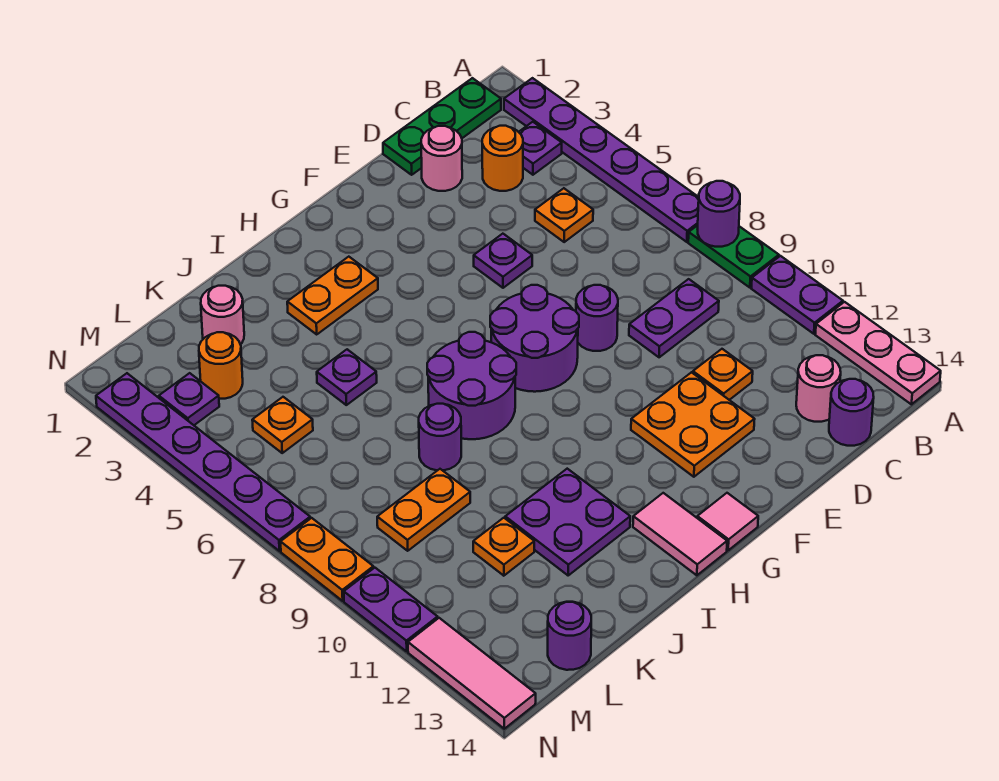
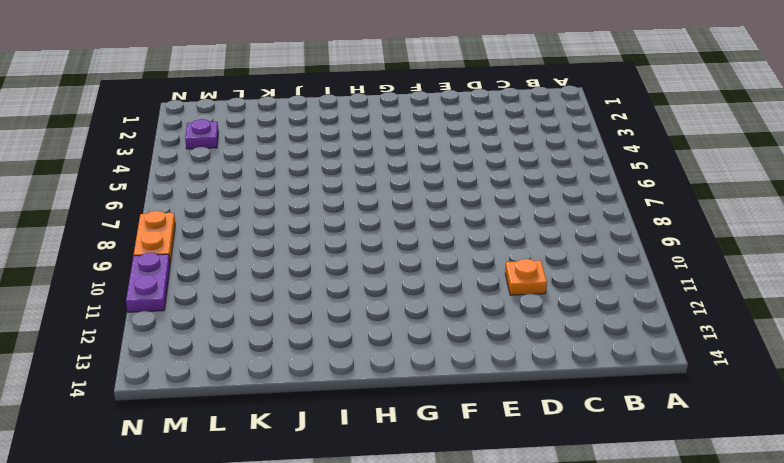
none -> purple 1x6 plate [504,78,699,242]
none -> green 1x2 plate [688,225,779,288]
none -> purple 1x2 plate [751,256,843,334]
none -> pink 1x3 plate [815,302,941,404]

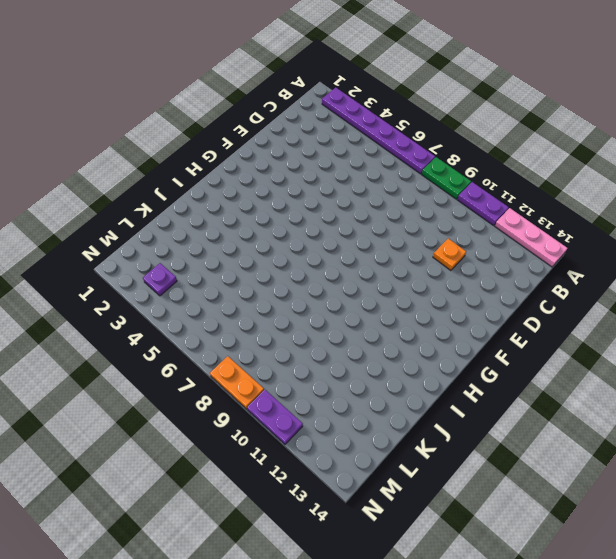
none -> green 1x3 plate [383,78,501,175]
none -> purple 1x1 plate [519,122,562,175]
none -> orange 1x1 round brick [482,126,523,191]
none -> orange 1x1 plate [535,188,593,242]

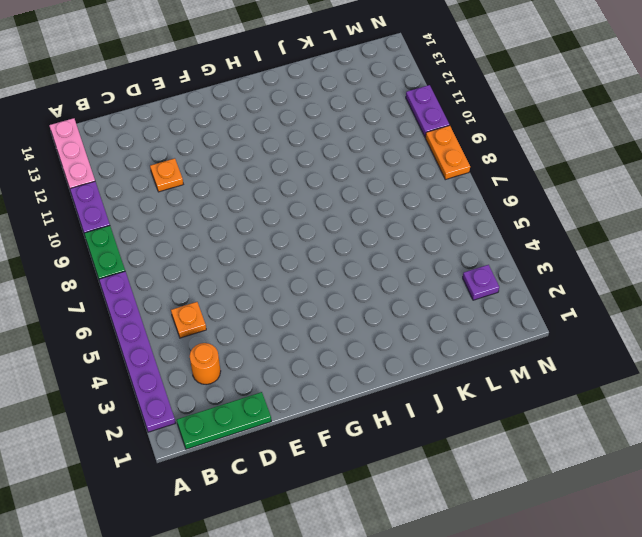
none -> purple 1x1 plate [519,122,562,175]
none -> purple 1x2 plate [629,279,719,357]
none -> pink 1x1 round brick [796,355,841,422]
none -> purple 1x1 round brick [829,379,874,446]

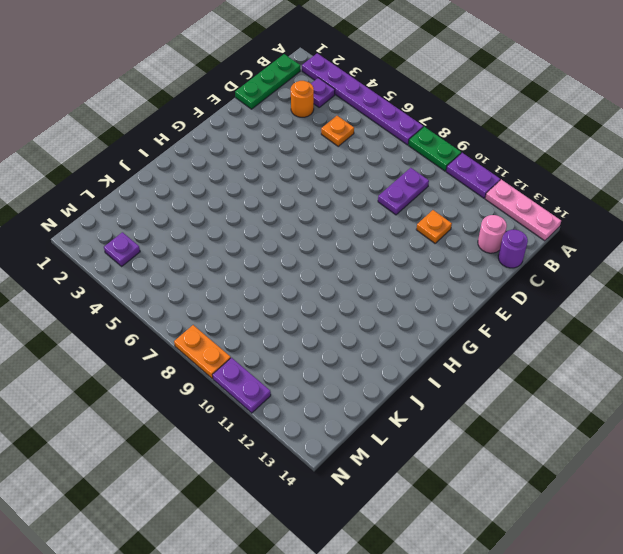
none -> pink 1x1 round brick [421,126,462,191]
none -> purple 1x1 plate [474,234,532,288]
none -> purple 1x1 round brick [576,285,618,351]
none -> orange 2x2 plate [631,372,755,477]

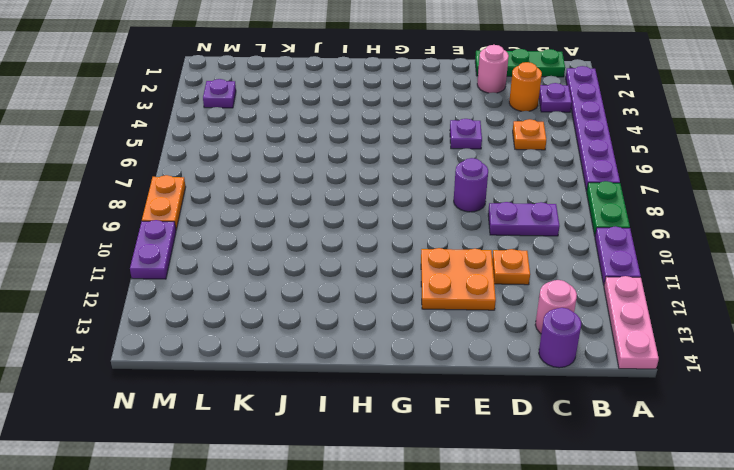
none -> purple 2x2 round brick [490,285,579,392]
none -> pink 1x1 tile [697,493,758,550]
none -> orange 1x2 plate [287,257,378,334]
none -> purple 2x2 round brick [427,332,516,439]

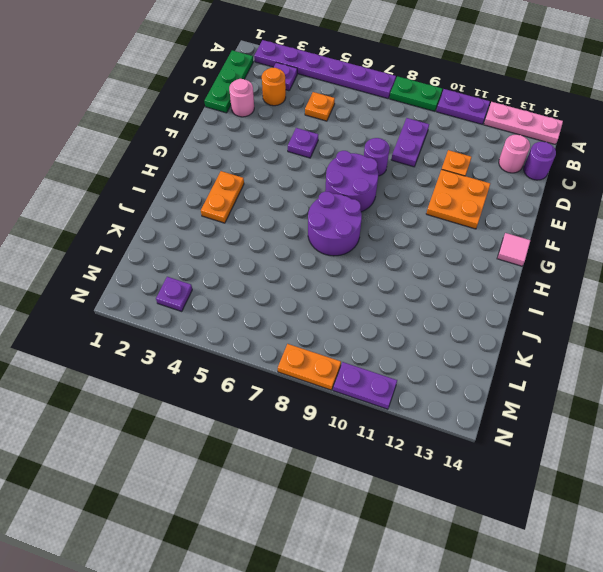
none -> pink 1x2 tile [633,493,727,575]
none -> purple 2x2 plate [505,469,630,575]
none -> purple 1x1 plate [317,349,377,405]
none -> purple 1x1 round brick [419,404,461,470]

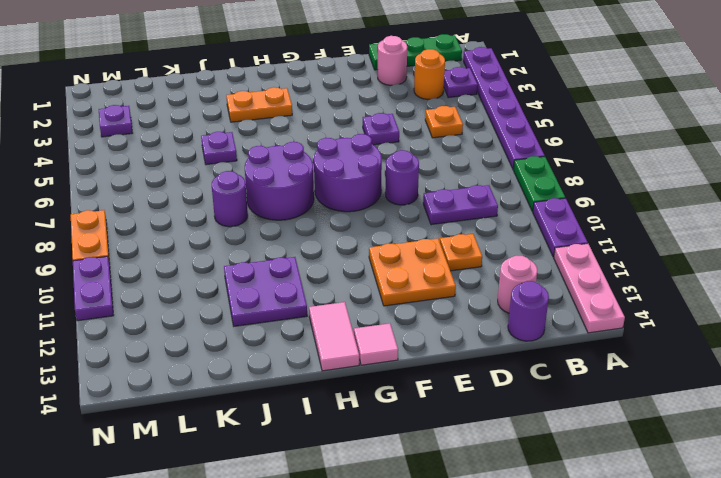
none -> pink 1x1 round brick [201,286,244,344]
none -> orange 1x2 plate [377,469,470,551]
none -> orange 1x1 plate [473,518,534,576]
none -> orange 1x1 round brick [199,332,243,399]

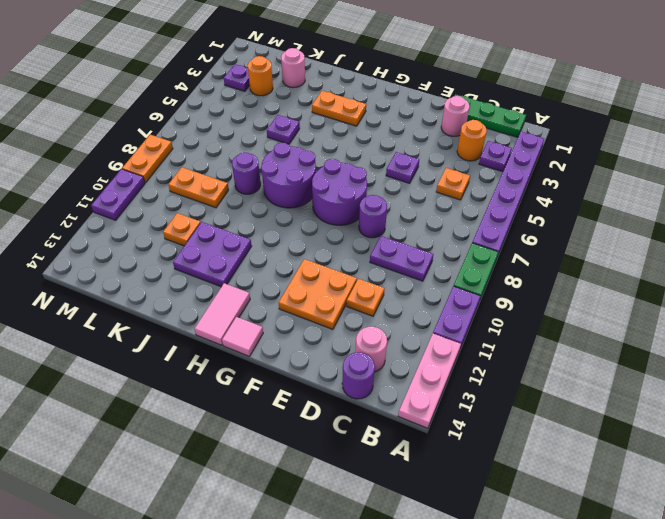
none -> orange 1x1 plate [252,397,313,453]
none -> purple 1x1 round brick [548,602,591,670]
none -> purple 1x6 plate [96,373,310,551]
none -> pink 1x3 tile [408,618,536,729]

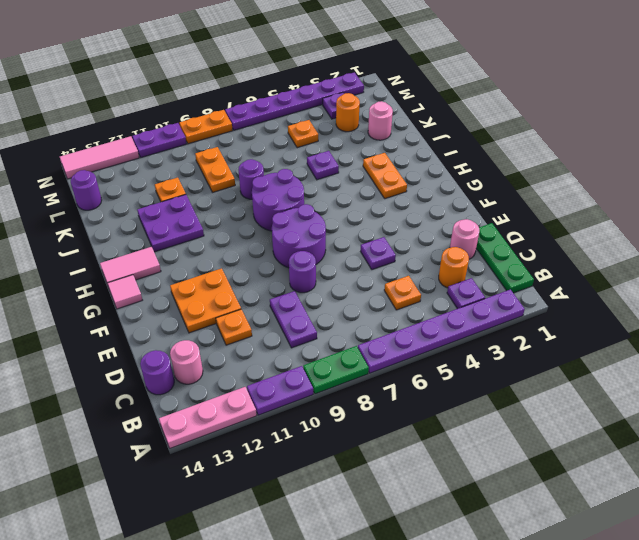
none -> purple 1x1 round brick [698,181,740,247]

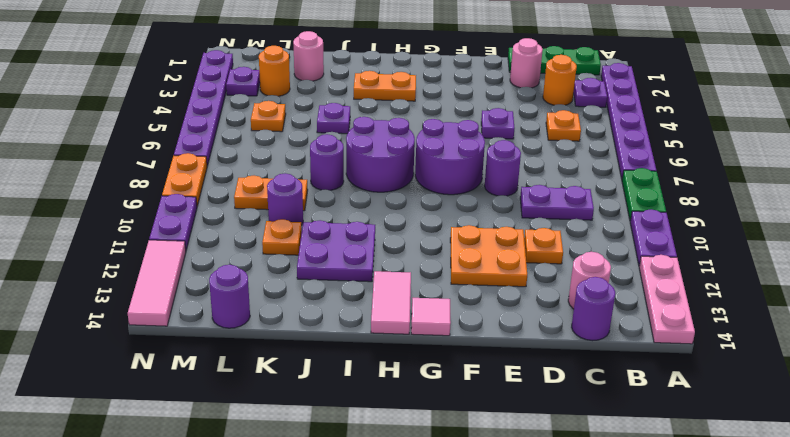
purple 1x1 round brick [267,173,303,226] -> purple 1x1 round brick moved to [698,181,740,247]

